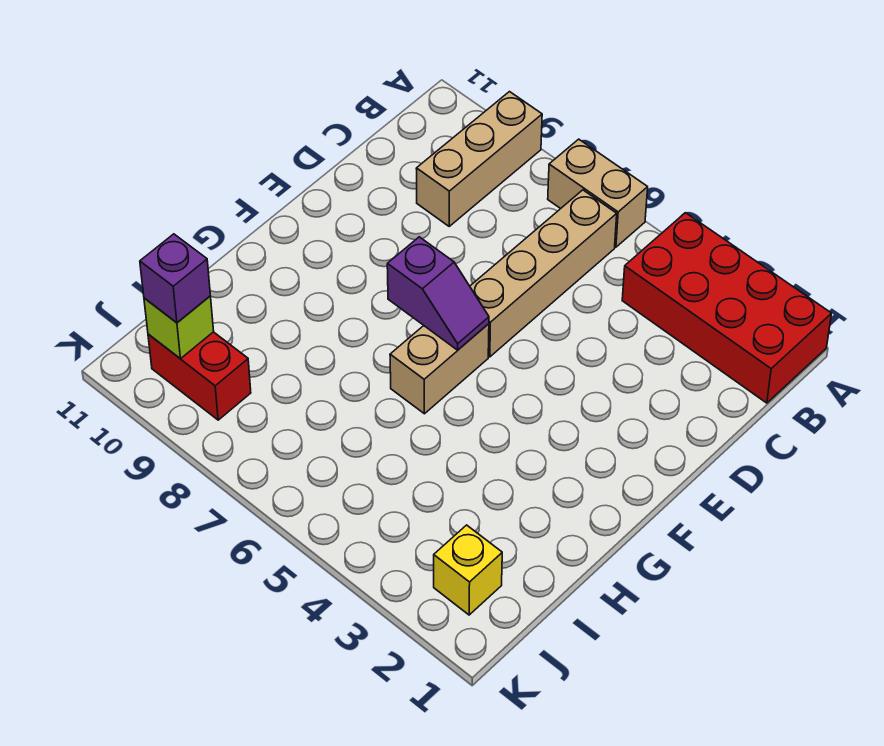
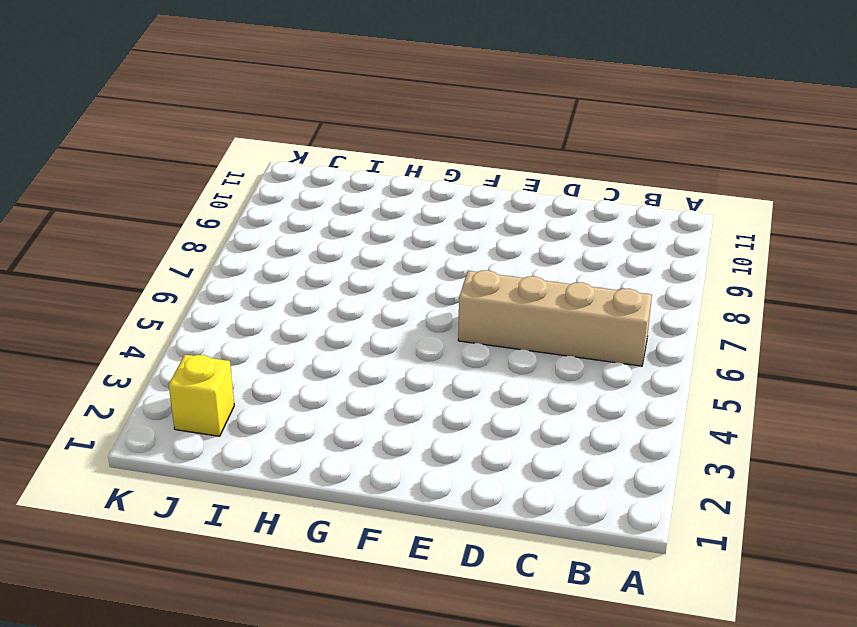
none -> red 2x4 brick [622,213,832,403]
none -> tan 1x2 brick [548,139,648,247]

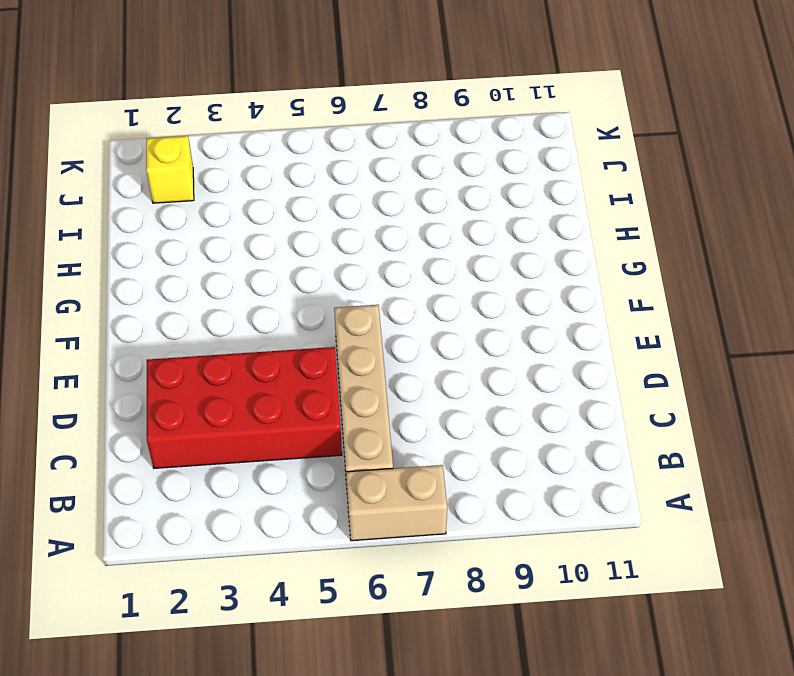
red 2x4 brick [147,347,342,468] -> red 2x4 brick moved to [622,213,832,403]
none -> tan 1x3 brick [416,92,542,226]
none -> tan 1x2 brick [390,324,489,414]

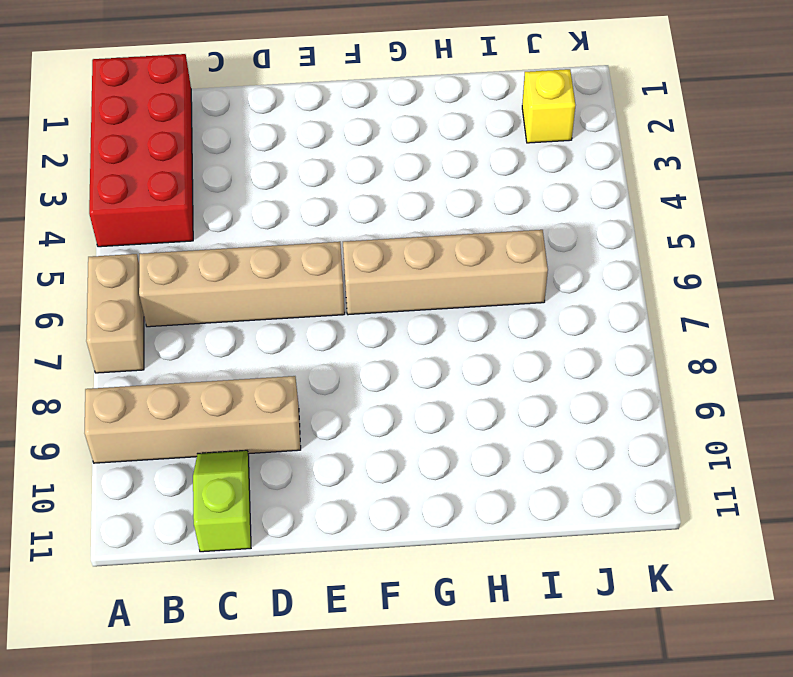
tan 1x4 brick [85,376,301,463] -> tan 1x3 brick [416,92,542,226]
lime 1x2 slope [193,450,251,552] -> none
tan 1x4 brick [343,230,548,315] -> tan 1x2 brick [390,324,489,414]
none -> red 1x2 brick [148,332,251,420]
none -> purple 1x2 slope [387,237,489,350]

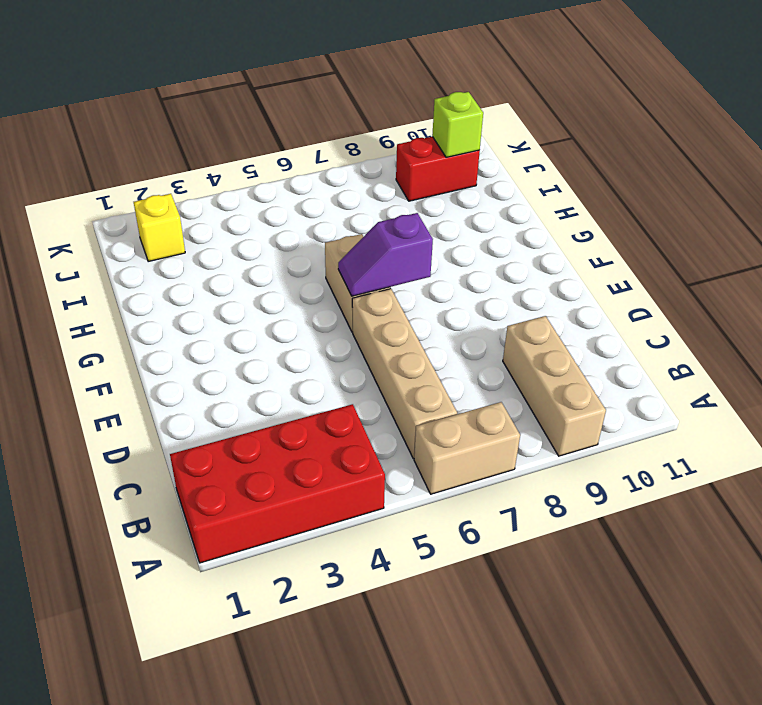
none -> purple 1x1 brick [140,234,210,323]

